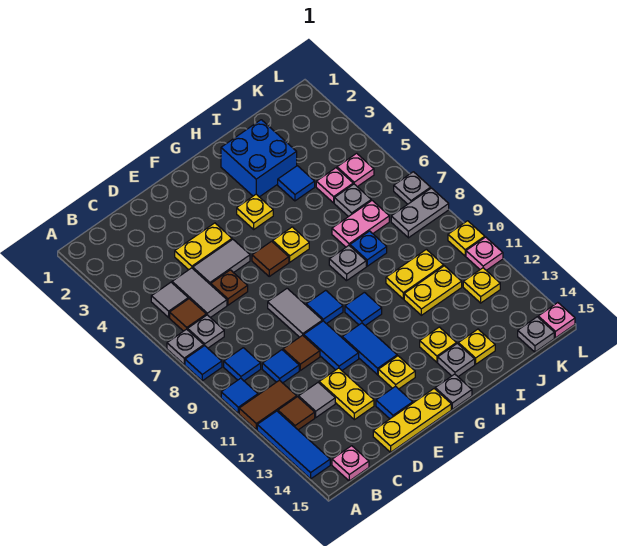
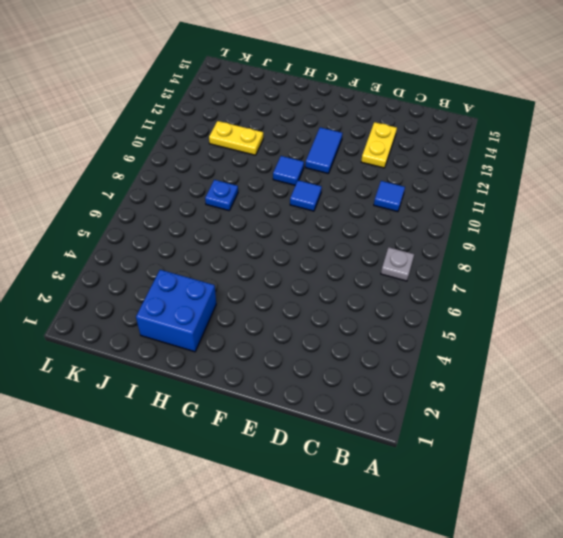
none -> grey 1x1 plate [167,329,204,364]
none -> blue 1x1 tile [185,346,222,381]
none -> blue 1x1 tile [221,378,258,413]
none -> brown 1x2 tile [239,380,297,430]

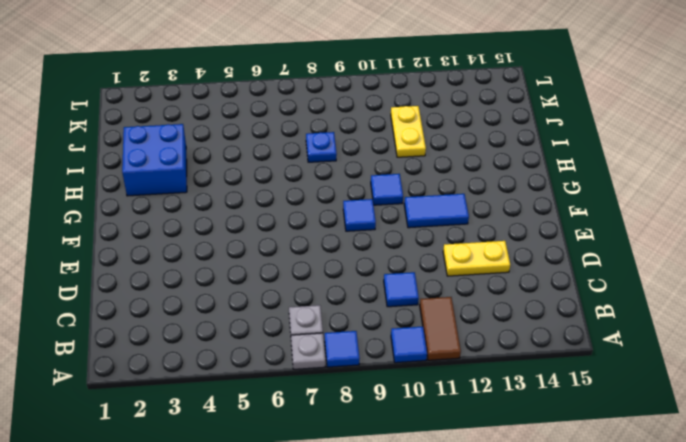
none -> blue 1x3 tile [257,411,330,479]
none -> grey 1x1 tile [151,282,188,317]
none -> brown 1x1 tile [170,299,206,331]
none -> blue 1x1 tile [224,348,261,381]

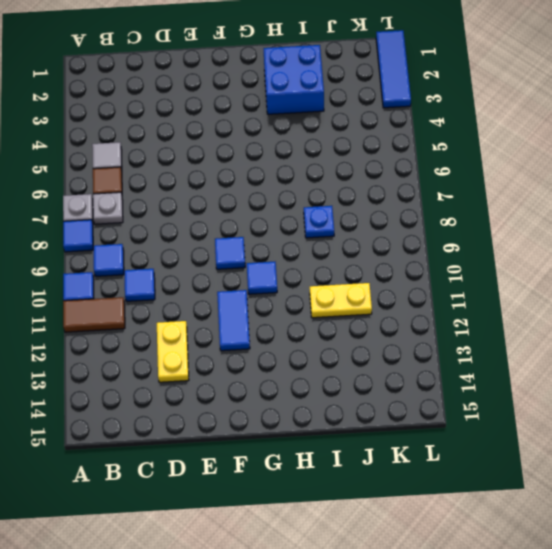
blue 1x3 tile [376,30,411,108] -> blue 1x3 tile moved to [257,411,330,479]
none -> brown 1x1 tile [278,397,315,430]
none -> pink 1x1 plate [332,446,369,481]
none -> grey 1x2 tile [172,268,227,318]
none -> grey 1x1 tile [299,383,335,417]

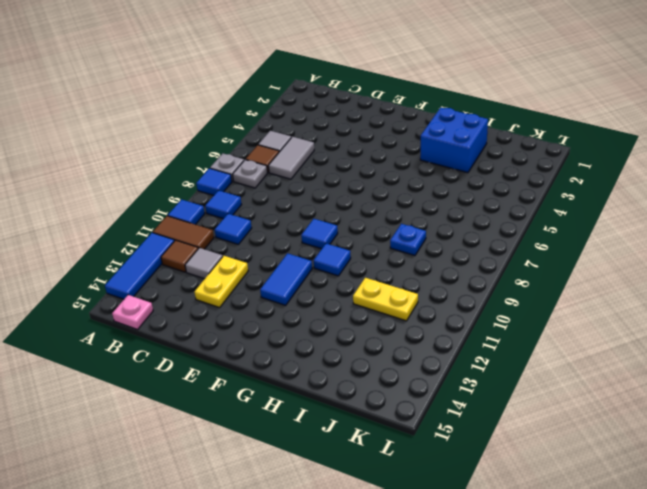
none -> yellow 1x2 plate [175,223,232,270]
none -> grey 1x2 tile [193,239,250,285]
none -> brown 1x1 plate [211,270,248,305]
none -> brown 1x1 tile [283,335,320,370]

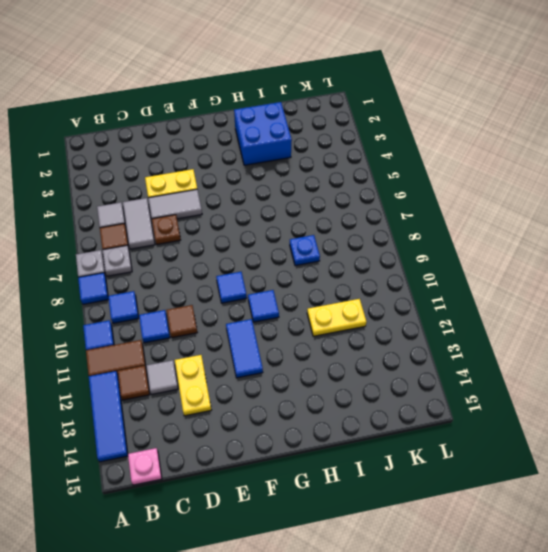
none -> yellow 1x3 plate [373,389,451,452]
none -> grey 1x2 tile [268,288,322,337]
none -> blue 1x2 tile [304,321,359,370]
none -> blue 1x1 tile [376,386,413,419]

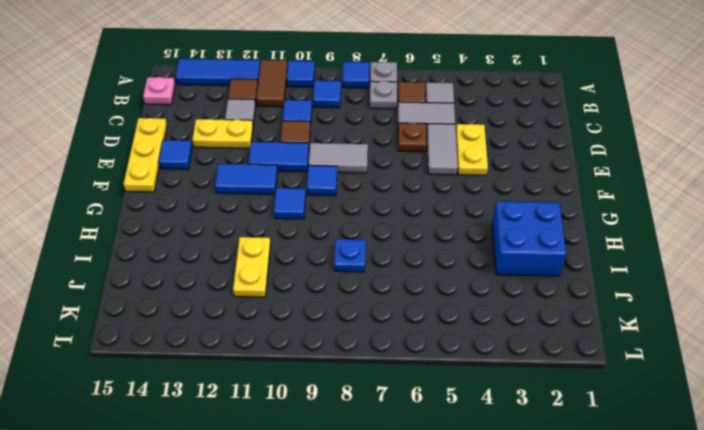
none -> brown 1x1 tile [252,241,289,276]
none -> yellow 1x1 plate [378,356,415,389]
none -> yellow 1x1 plate [237,194,273,229]
none -> yellow 1x1 plate [273,227,309,262]

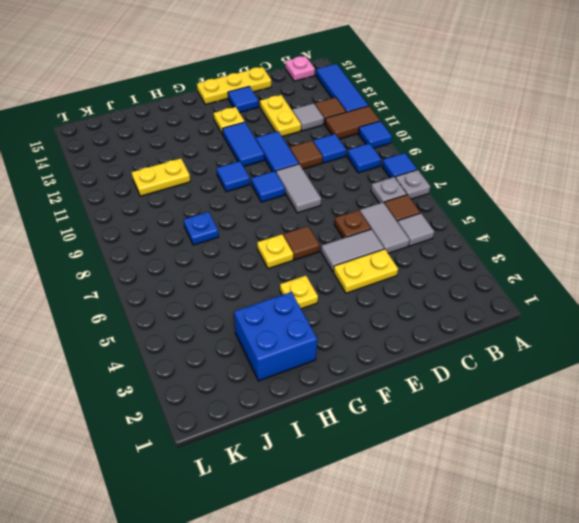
none -> grey 1x1 plate [435,374,472,409]
none -> grey 1x1 plate [329,246,366,281]
none -> yellow 1x1 plate [420,327,457,362]
none -> grey 1x1 plate [438,343,475,376]

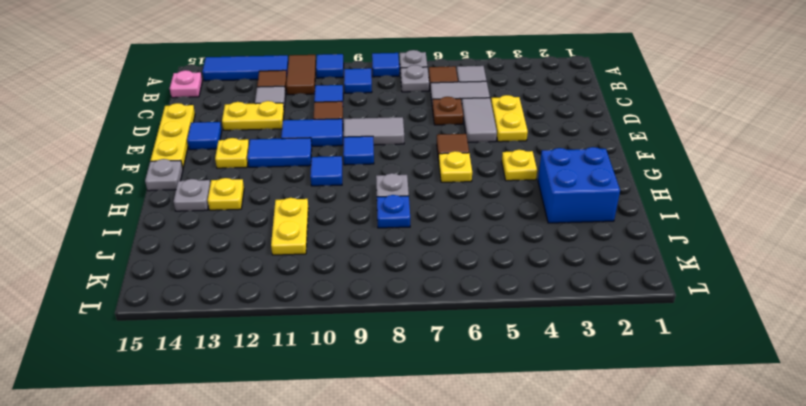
none -> blue 1x1 tile [278,166,315,201]
none -> pink 1x2 plate [332,201,389,247]
none -> yellow 1x2 plate [386,249,444,299]
none -> yellow 1x1 plate [458,329,495,364]

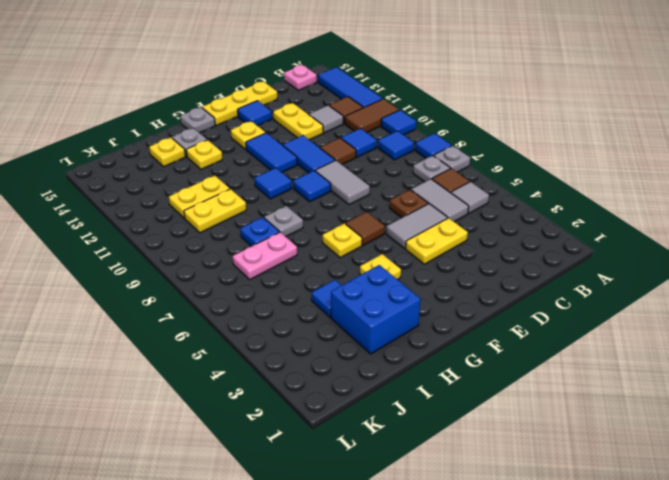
none -> pink 1x1 plate [316,168,353,203]
none -> grey 1x1 plate [334,184,371,217]
none -> pink 1x1 plate [337,153,374,187]
none -> grey 1x2 plate [391,188,449,238]

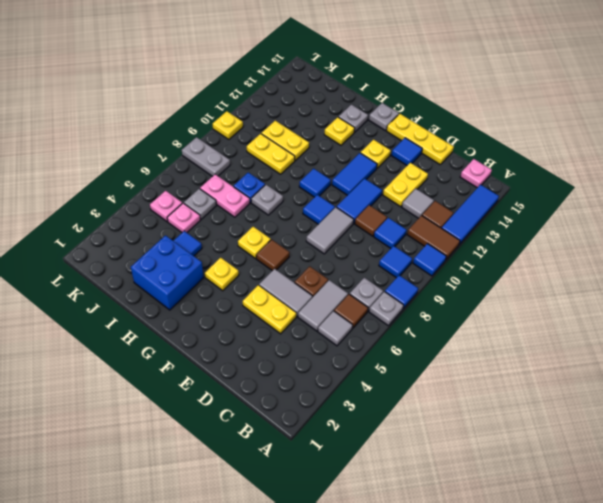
none -> yellow 1x1 plate [458,329,495,364]
none -> yellow 1x1 plate [463,268,500,303]
none -> grey 1x1 plate [518,317,554,352]
none -> grey 1x1 plate [394,172,431,204]

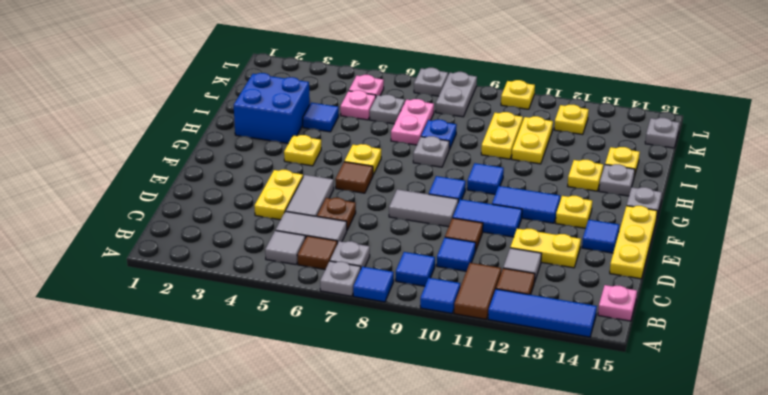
none -> pink 1x1 plate [466,237,503,270]
none -> pink 1x1 plate [538,303,575,338]

